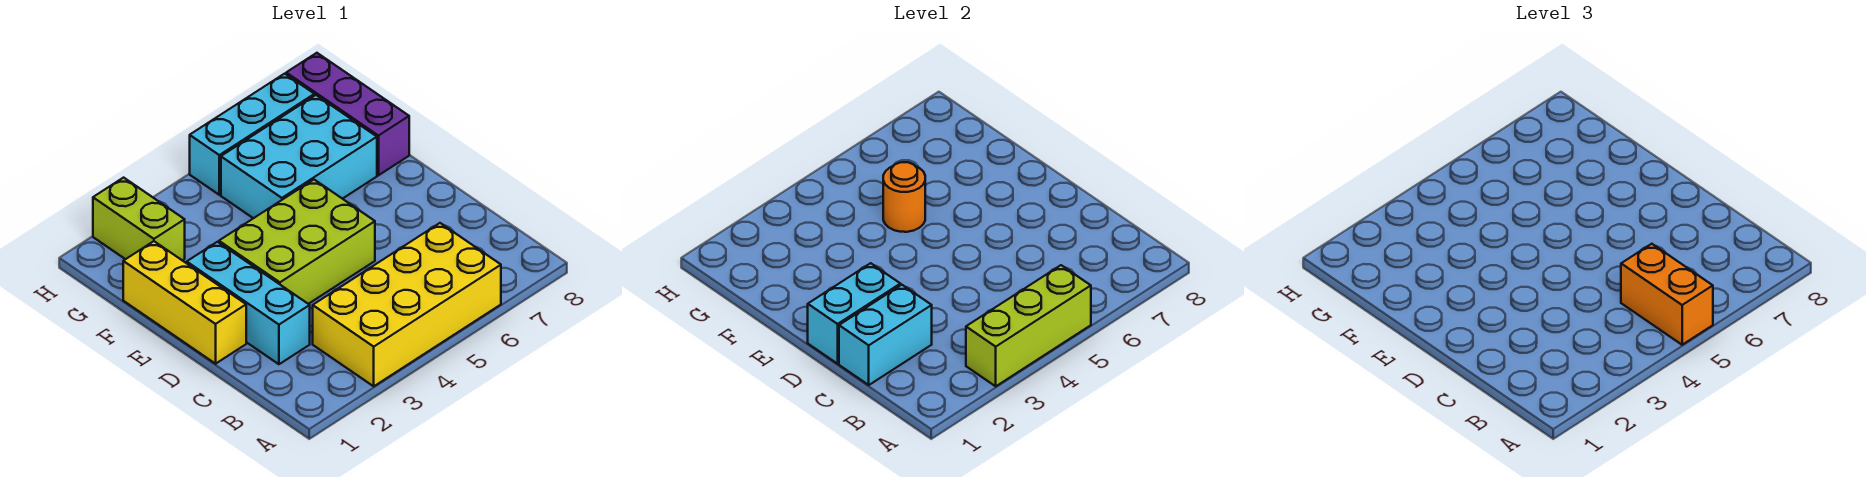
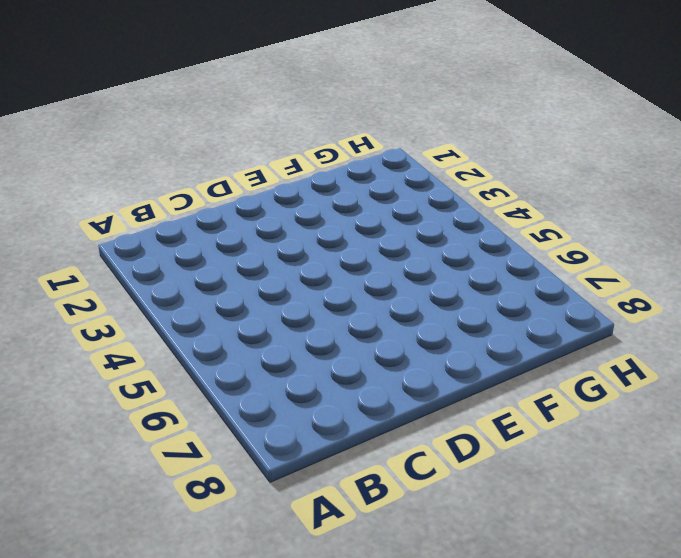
none -> yellow 2x4 brick [313,223,501,386]
none -> cyan 1x3 brick [187,242,310,364]
none -> yellow 1x3 brick [123,241,246,364]

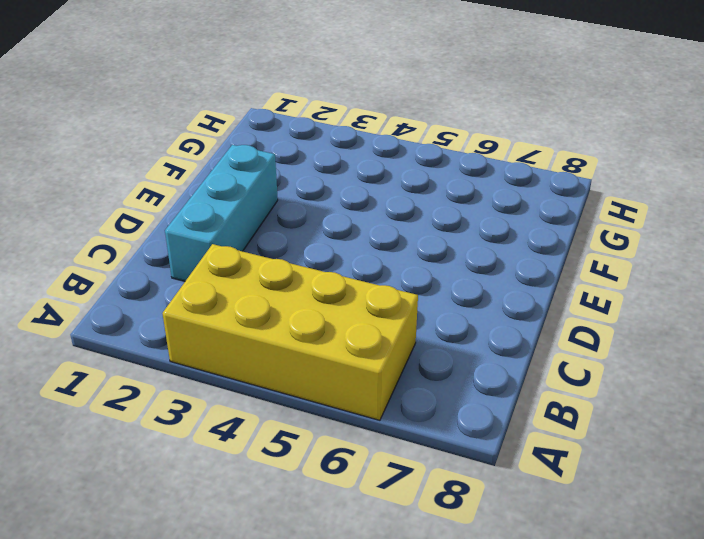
none -> yellow 1x3 brick [123,241,246,364]
none -> lime 2x3 brick [219,180,375,304]
none -> cyan 2x3 brick [221,95,377,218]

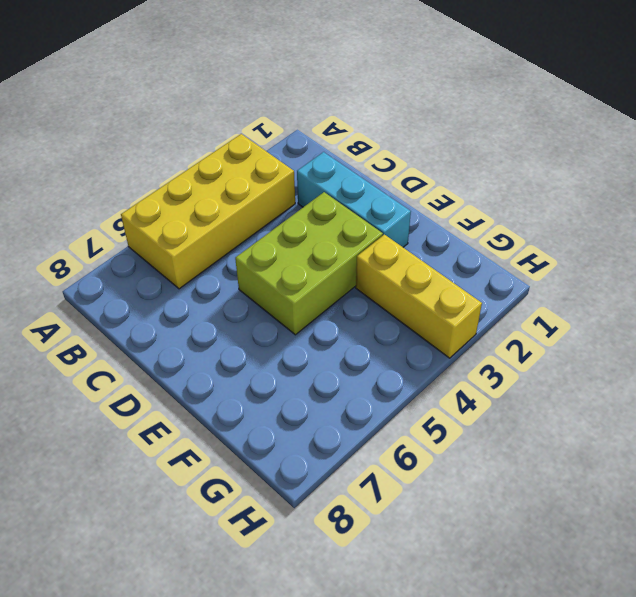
yellow 1x3 brick [356,235,482,358] -> yellow 1x3 brick moved to [123,241,246,364]
none -> cyan 2x3 brick [221,95,377,218]
none -> purple 1x3 brick [286,53,409,175]
none -> lime 1x2 brick [93,178,185,260]

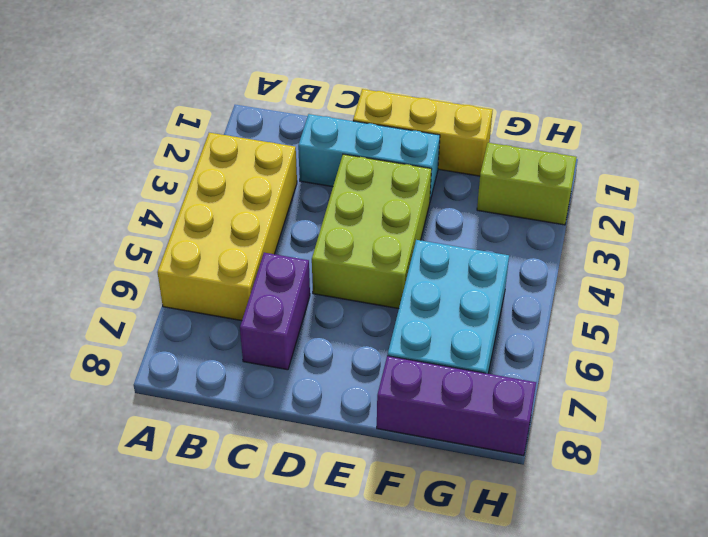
purple 1x2 brick [240,253,310,370] -> none
none -> cyan 1x3 brick [190,74,314,195]
none -> lime 1x3 brick [966,265,1091,386]
none -> cyan 1x2 brick [839,285,932,385]

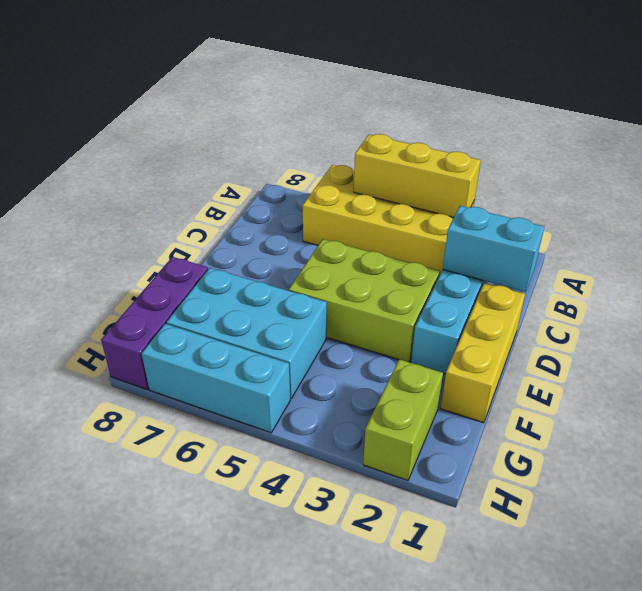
yellow 1x3 brick [354,134,481,217] -> lime 1x3 brick [966,265,1091,386]
none -> cyan 1x2 brick [808,263,900,364]
none -> orange 1x1 round brick [883,162,925,232]
none -> orange 1x2 brick [1621,244,1713,345]

